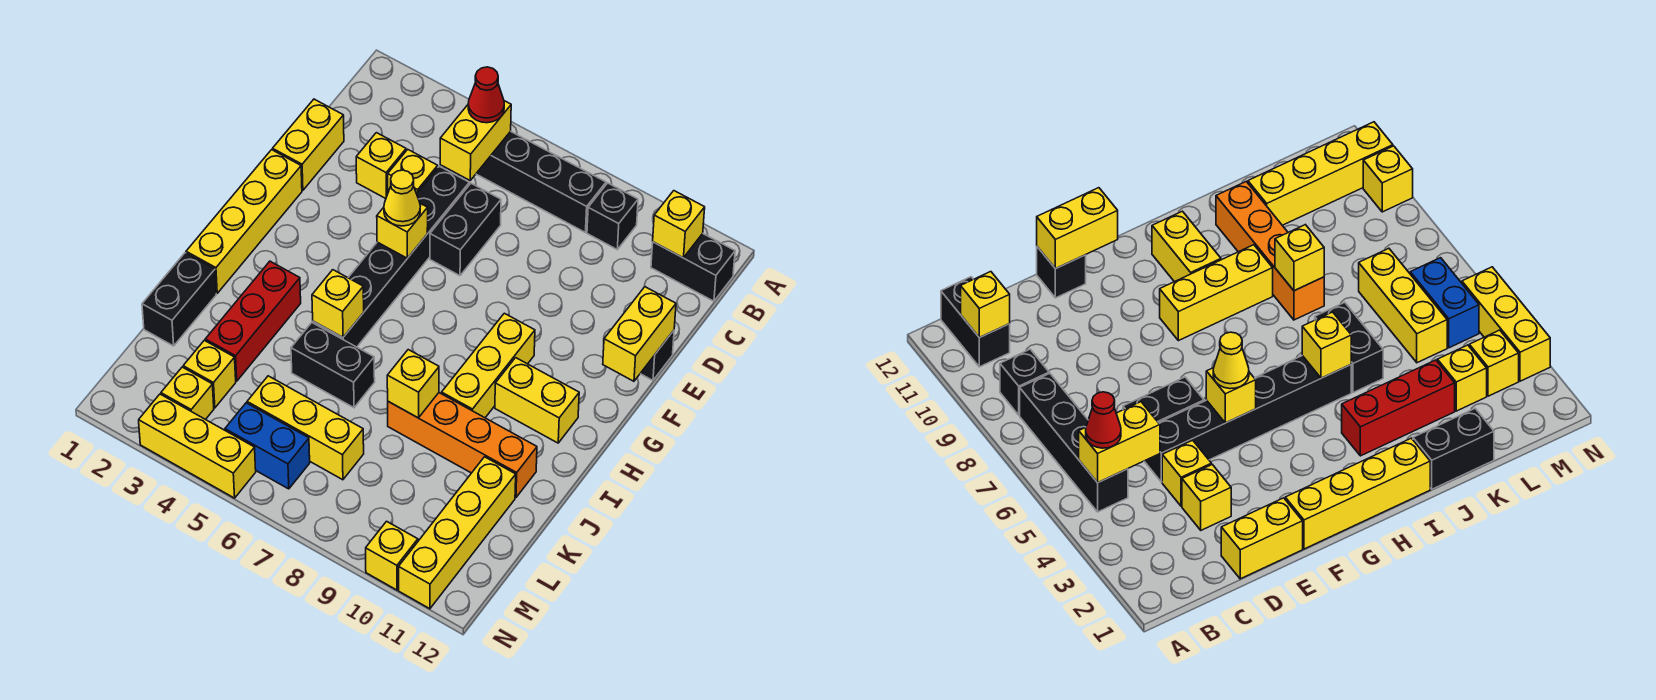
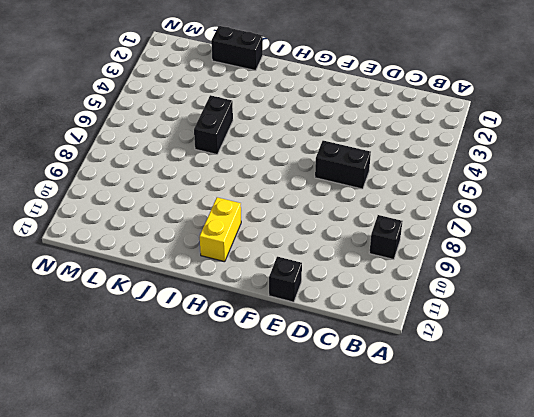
none -> black 1x4 brick [476,131,606,233]
none -> black 1x2 brick [651,233,735,301]
none -> yellow 1x2 brick [272,99,344,190]
none -> yellow 1x1 brick [356,133,406,199]

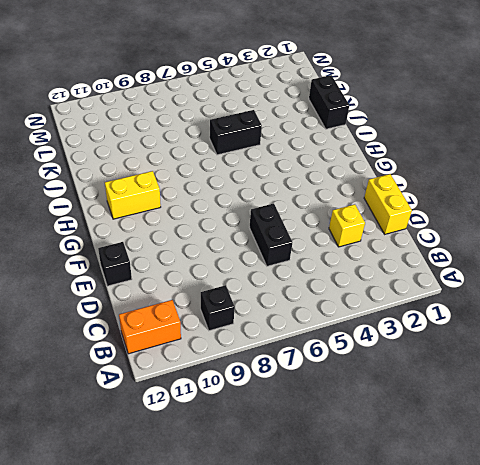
orange 1x2 brick [119,300,181,354] -> black 1x2 brick [651,233,735,301]
none -> black 1x4 brick [476,131,606,233]
none -> yellow 1x1 brick [388,150,438,194]
none -> black 1x6 brick [313,166,469,347]
none -> yellow 1x4 brick [186,150,302,293]

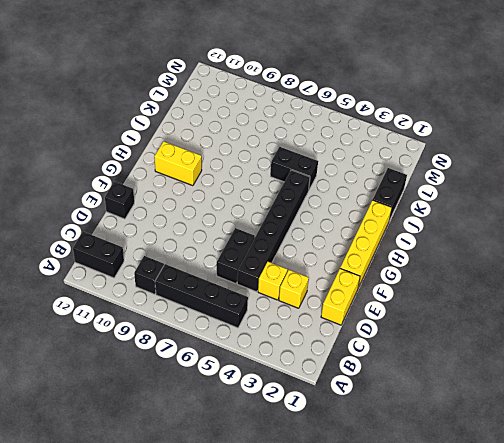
none -> yellow 1x3 brick [442,313,535,418]
none -> red 1x3 brick [205,261,301,381]
none -> orange 1x4 brick [388,393,537,498]
none -> yellow 1x4 brick [399,457,516,609]

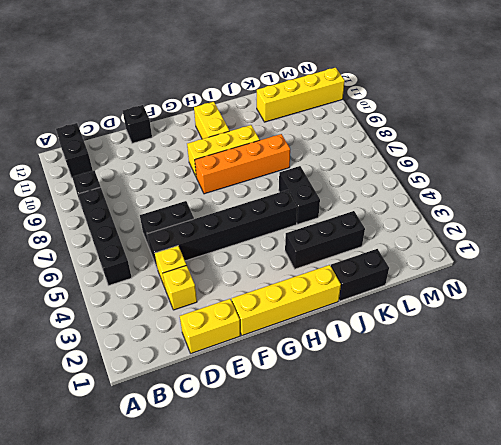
orange 1x4 brick [195,134,290,194] -> orange 1x4 brick turned to [388,393,537,498]
black 1x3 brick [285,211,365,269] -> red 1x3 brick [205,261,301,381]
none -> yellow 1x1 brick [183,340,236,408]
none -> yellow 1x3 brick [247,376,364,480]
none -> yellow 1x1 brick [161,367,214,420]
none -> blue 1x2 brick [225,403,310,489]

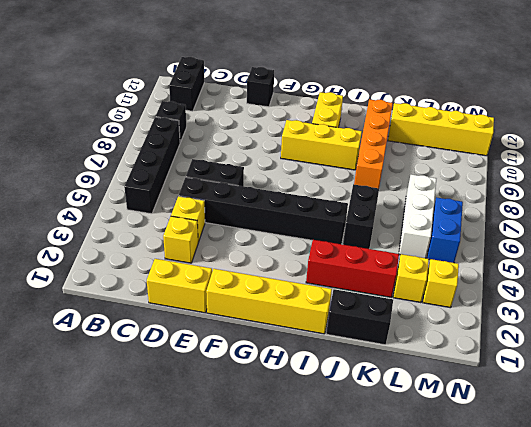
white 1x3 brick [399,174,436,258] -> yellow 1x3 brick [247,376,364,480]
none -> yellow 1x3 brick [139,394,256,498]
none -> yellow 1x1 brick [366,521,418,590]
none -> yellow 1x2 brick [440,101,511,180]
none -> yellow 1x1 brick [653,191,705,258]

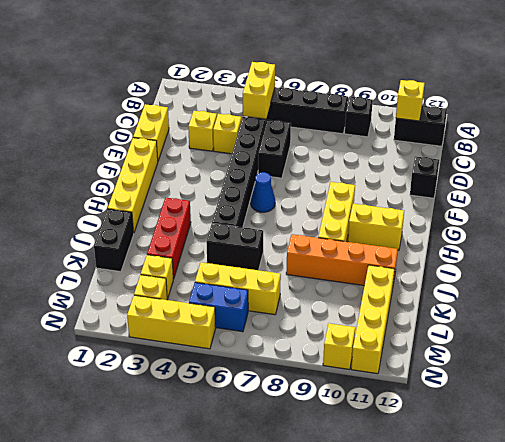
blue 1x1 cone [251,172,275,212] -> none
none -> yellow 1x2 brick [603,287,676,381]
none -> yellow 1x1 brick [377,203,428,258]
none -> yellow 1x1 brick [312,270,364,337]
none -> yellow 1x1 brick [387,350,439,418]

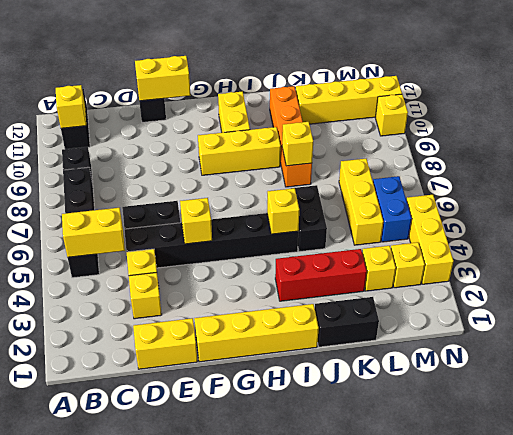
none -> red 1x1 cone [468,67,504,123]
none -> yellow 1x1 cone [384,170,420,226]

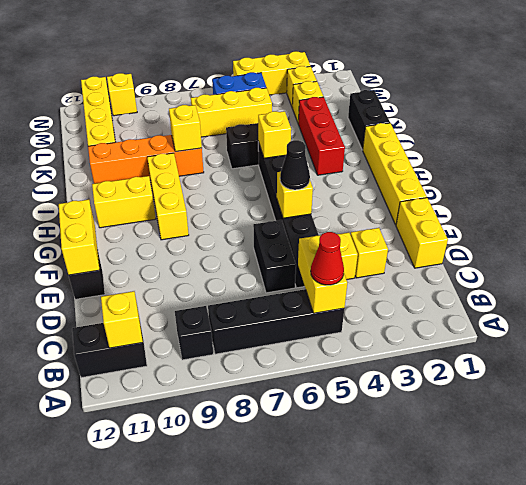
black 1x1 cone [280,140,310,190] -> yellow 1x1 cone [384,170,420,226]

